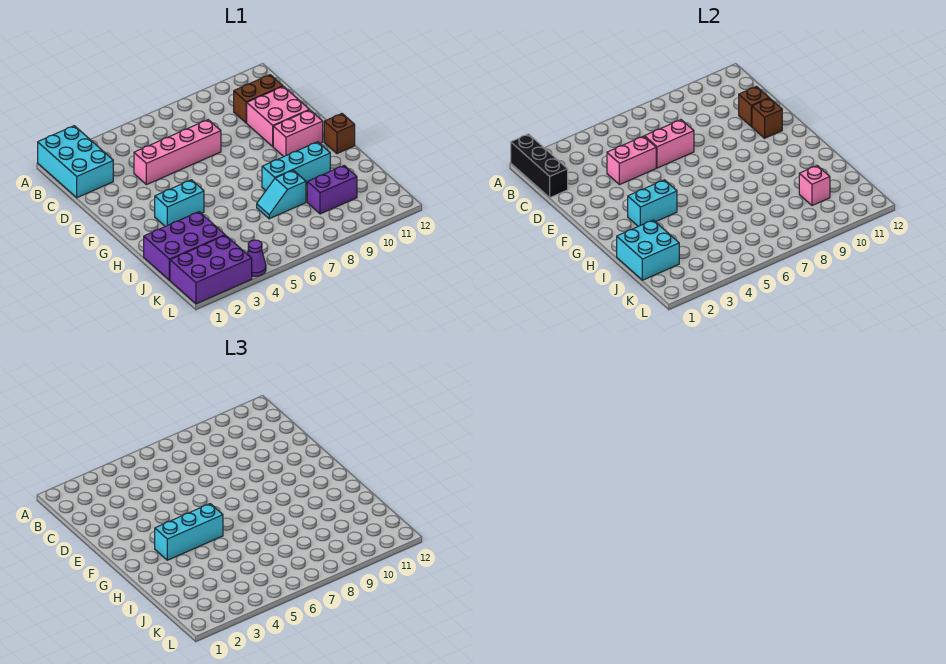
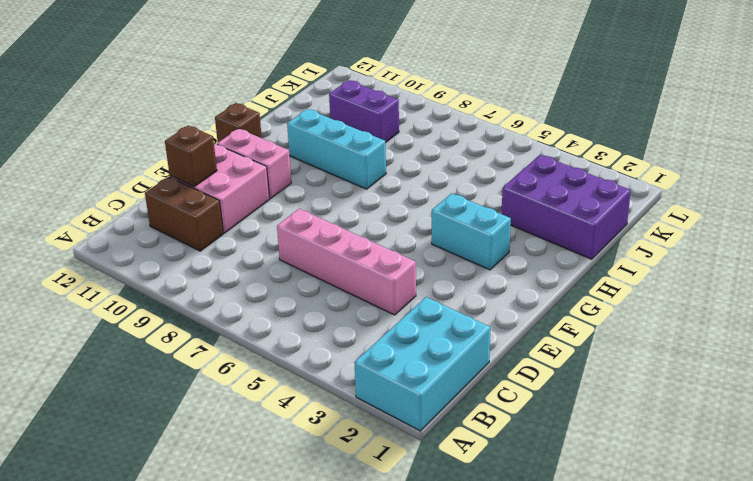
none -> cyan 1x2 slope [257,170,306,219]
none -> purple 2x3 brick [170,235,252,304]
none -> purple 1x1 cone [247,240,266,276]

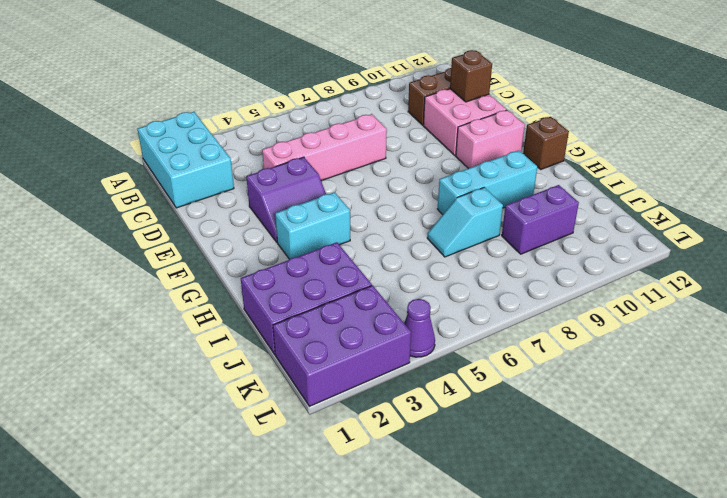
purple 2x2 slope [246,157,326,242] -> none
none -> black 1x3 brick [511,134,568,198]
none -> pink 1x2 brick [607,136,656,185]
none -> pink 1x2 brick [644,120,694,168]

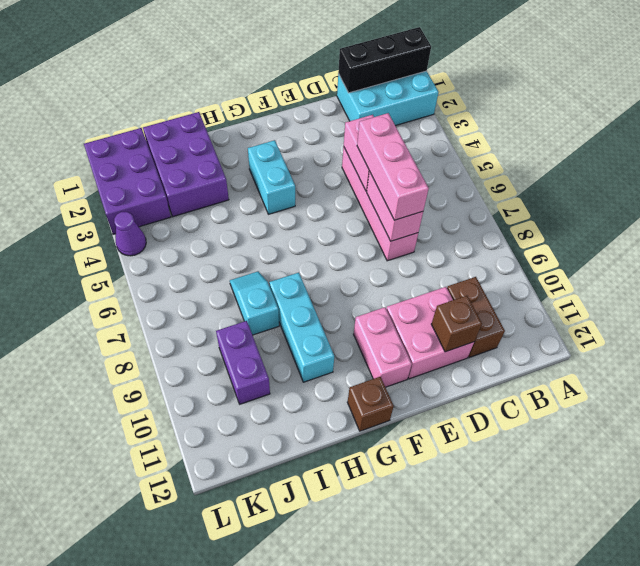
pink 1x3 brick [357,113,429,220] -> none
none -> brown 1x1 brick [752,98,782,138]
none -> cyan 1x2 brick [628,180,677,226]
none -> cyan 2x2 brick [617,220,679,280]

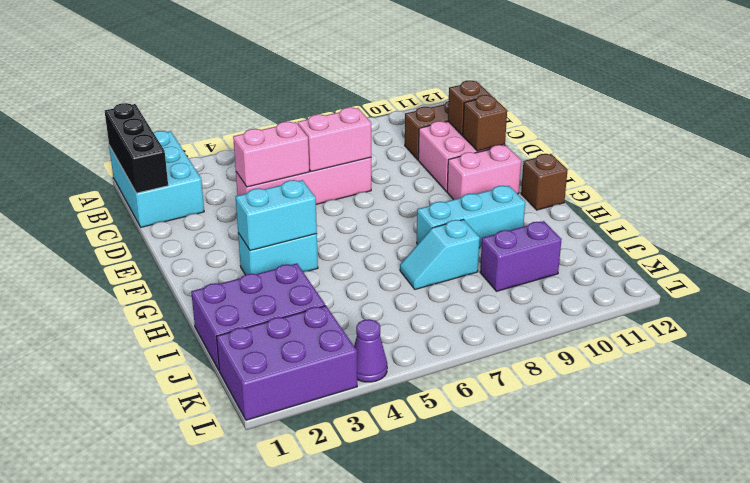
none -> cyan 2x2 brick [617,220,679,280]
none -> pink 1x1 brick [799,166,830,206]
none -> cyan 1x3 brick [155,504,223,560]

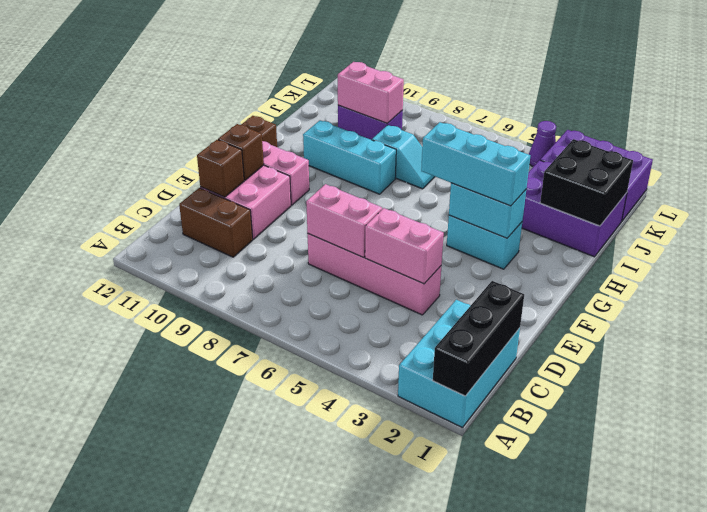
black 2x2 brick [540,139,633,226] -> cyan 2x2 brick [617,220,679,280]
pink 1x2 brick [338,62,404,123] -> pink 1x1 brick [799,166,830,206]

